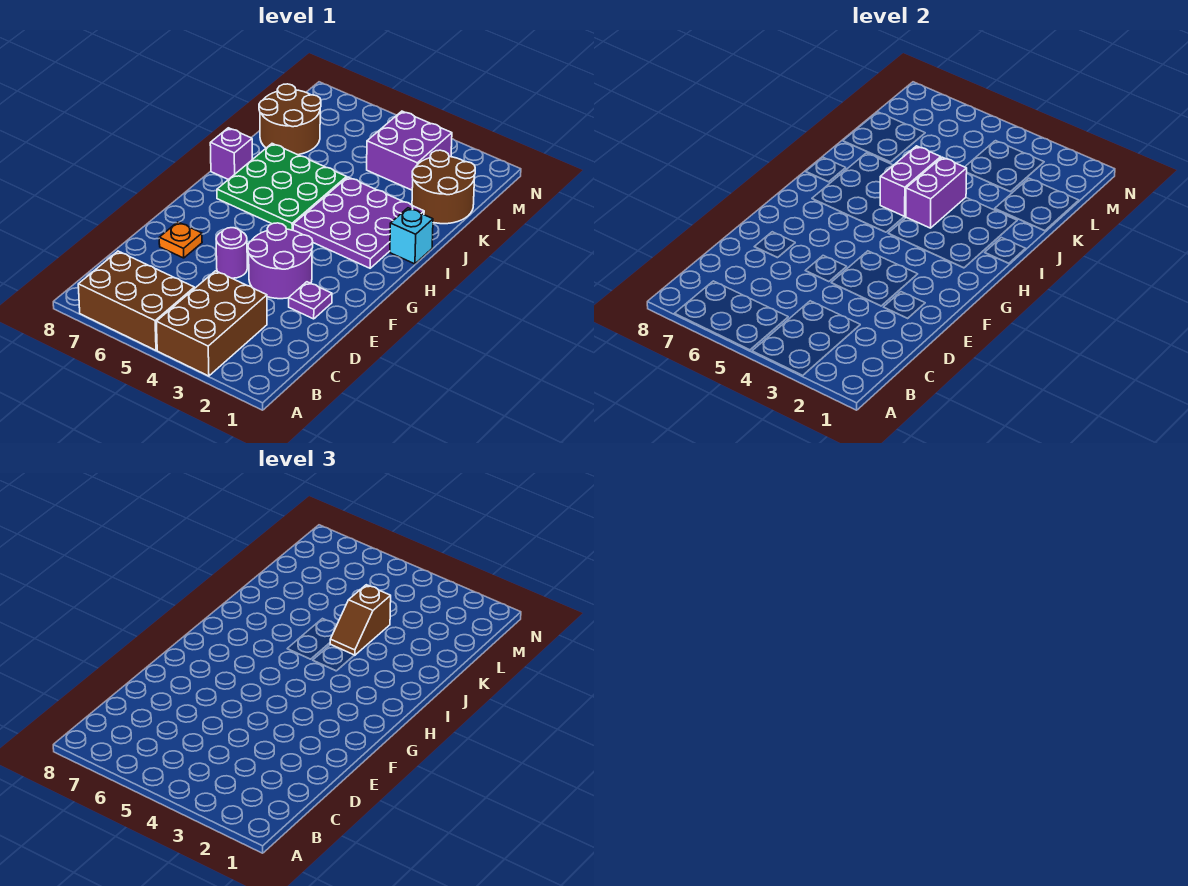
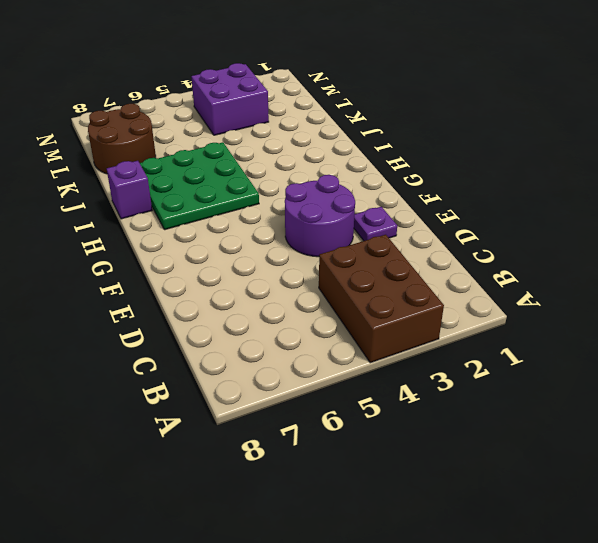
none -> brown 2x3 brick [78,251,194,350]
none -> purple 1x1 round brick [216,228,247,278]
none -> orange 1x1 plate [159,222,202,258]

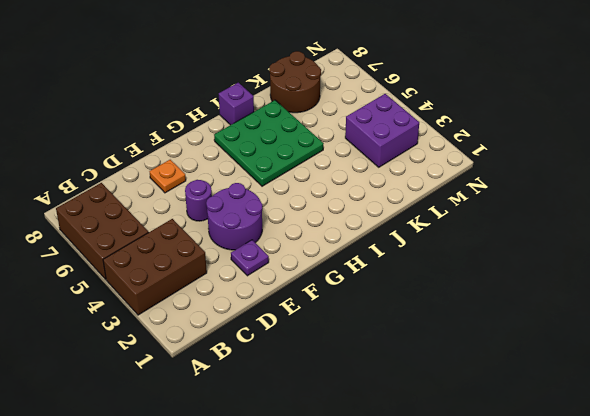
none -> purple 3x3 plate [293,177,424,268]
none -> cyan 1x1 brick [390,208,433,264]
none -> brown 2x2 round brick [412,150,475,224]

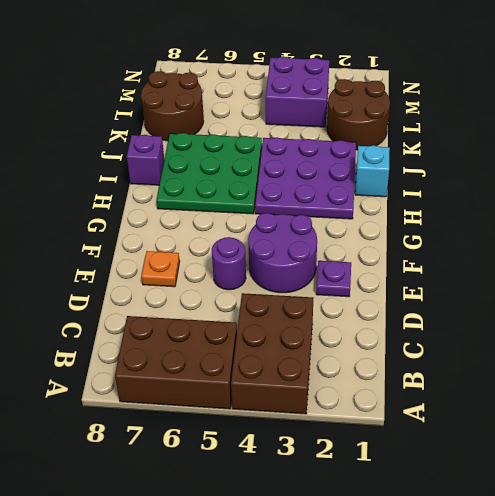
none -> purple 1x2 brick [906,157,967,228]
none -> purple 1x2 brick [880,146,941,217]
none -> brown 1x2 slope [330,585,391,655]

